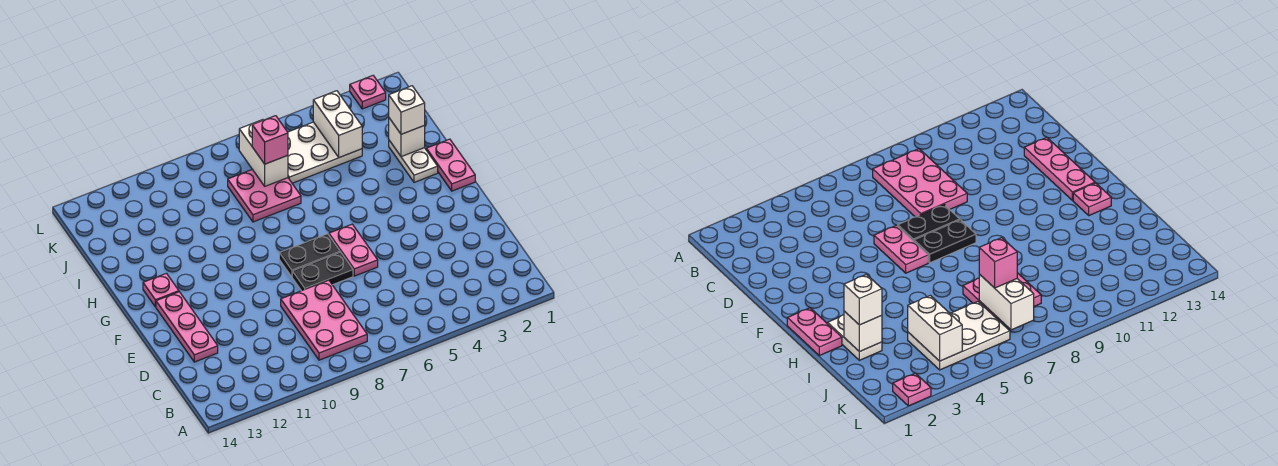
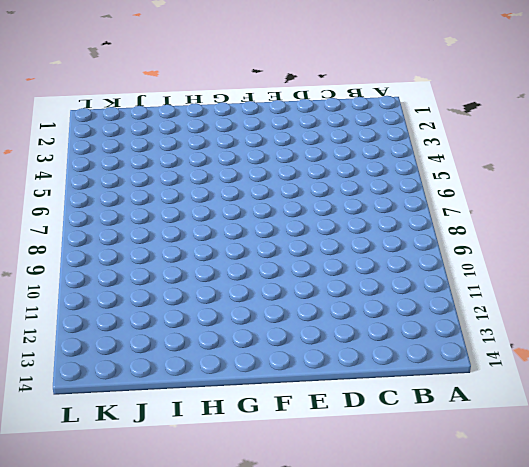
none -> pink 2x3 plate [281,280,367,360]
none -> pink 1x3 plate [156,292,218,362]
none -> pink 1x2 plate [329,224,378,276]

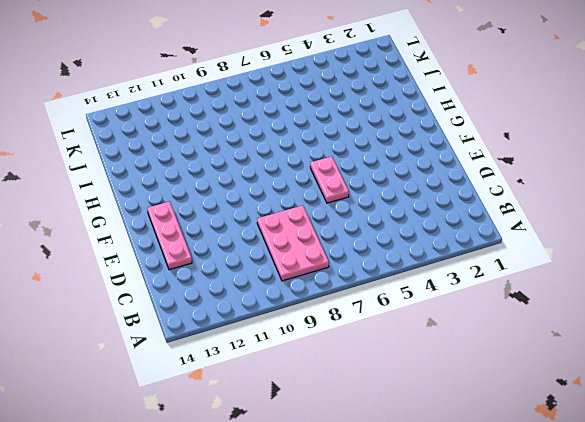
none -> black 1x2 plate [292,252,353,291]
none -> black 1x2 plate [279,234,340,277]
none -> pink 1x2 plate [426,139,475,191]

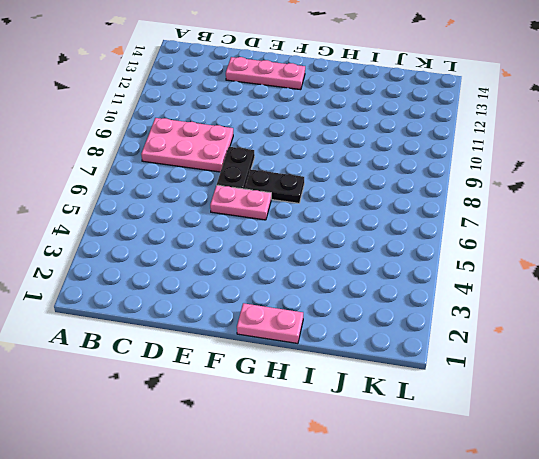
black 1x2 plate [245,169,304,203] -> black 1x2 plate turned to [279,234,340,277]
none -> pink 1x1 plate [143,273,179,307]
none -> white 1x2 plate [389,141,438,182]
none -> pink 2x2 plate [228,169,301,222]

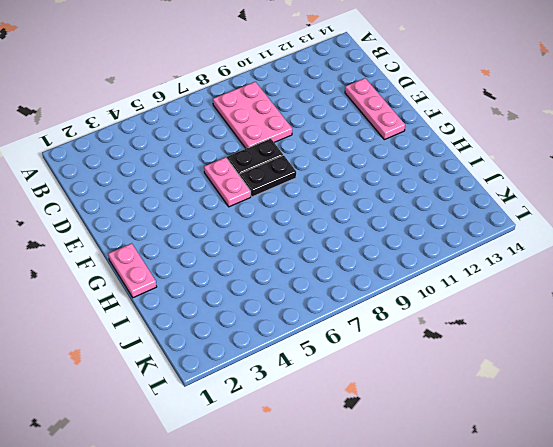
none -> pink 1x1 plate [143,273,179,307]
none -> white 1x2 plate [389,141,438,182]
none -> pink 2x2 plate [228,169,301,222]

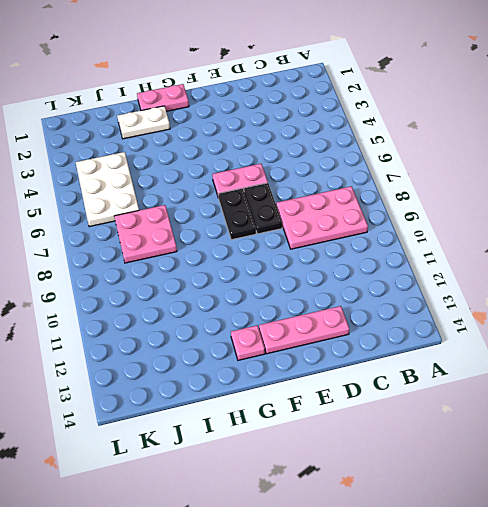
none -> pink 1x1 plate [350,76,386,109]
none -> white 1x1 brick [389,118,425,157]
none -> white 1x2 brick [313,91,362,158]

